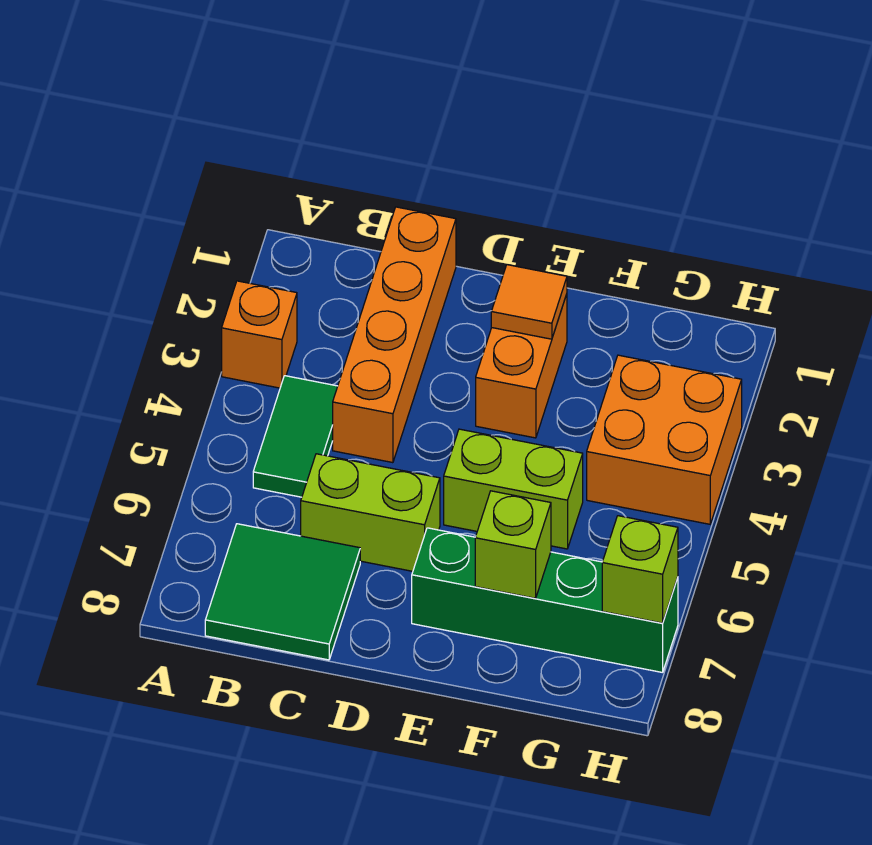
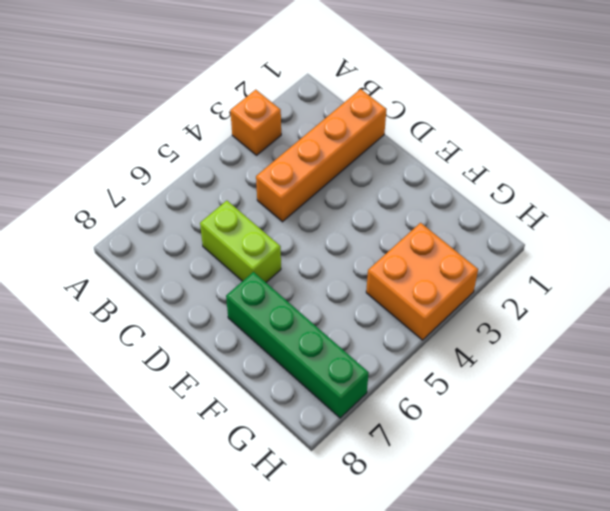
none -> green 1x2 tile [253,376,338,497]
none -> green 2x2 tile [205,524,360,660]
none -> orange 1x2 brick [476,294,567,438]

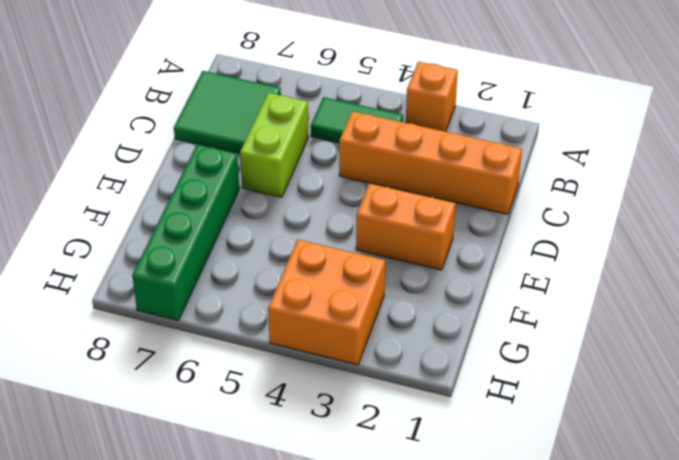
none -> lime 1x2 brick [444,429,583,549]
none -> orange 1x1 tile [491,265,567,339]
none -> lime 1x1 brick [475,491,551,598]

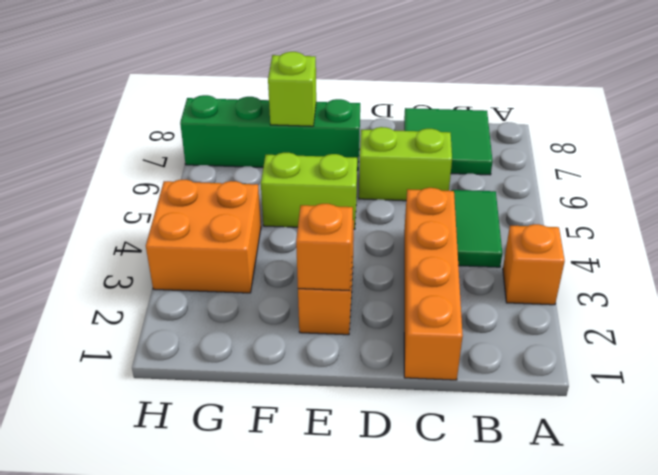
orange 1x1 brick [296,204,353,291] -> orange 1x1 tile [491,265,567,339]
none -> lime 1x1 brick [602,516,678,623]

